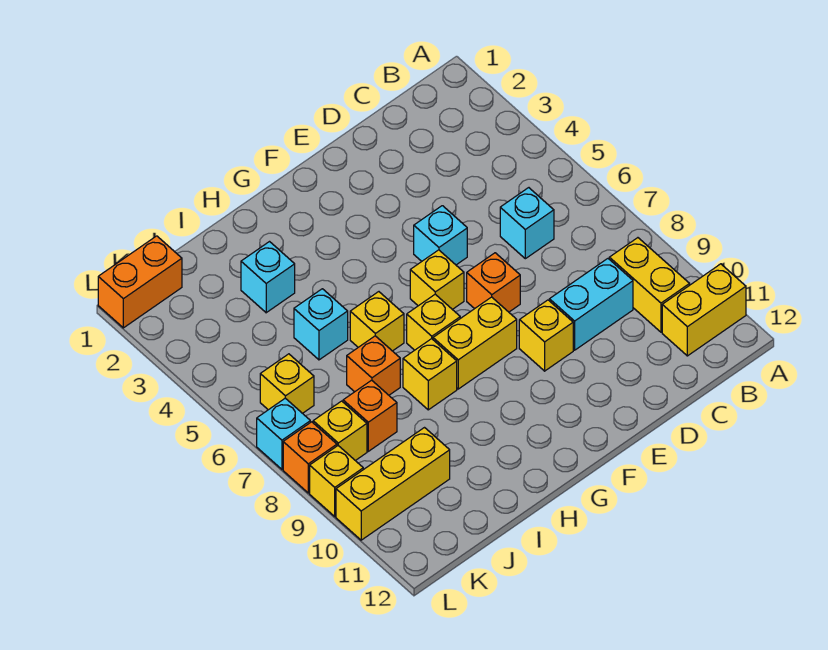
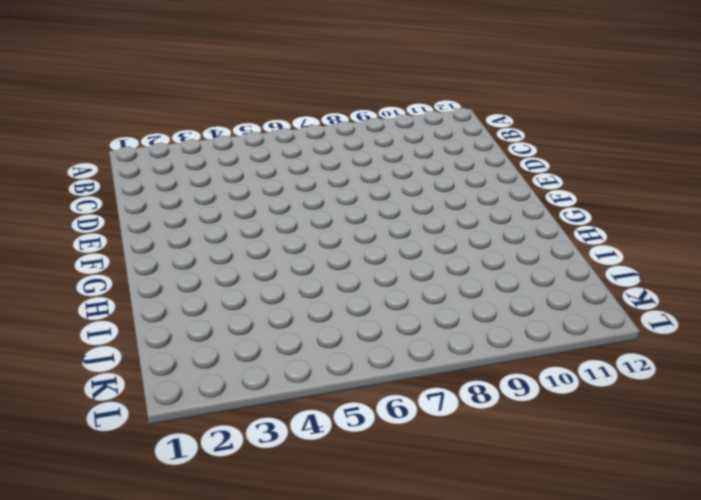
none -> yellow 1x2 brick [662,264,746,356]
none -> yellow 1x2 brick [609,238,690,332]
none -> cyan 1x1 brick [500,188,554,259]

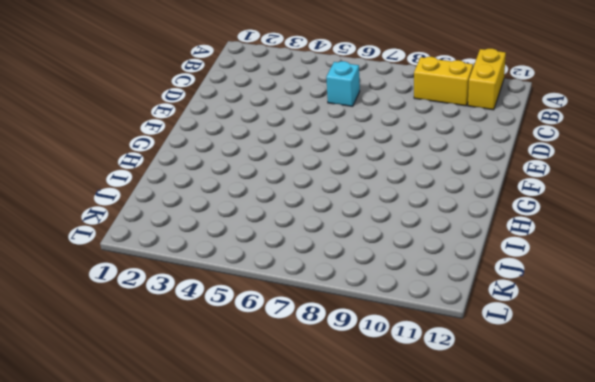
none -> cyan 1x2 brick [549,259,633,350]
none -> cyan 1x1 brick [414,206,467,265]
none -> orange 1x1 brick [467,253,520,312]

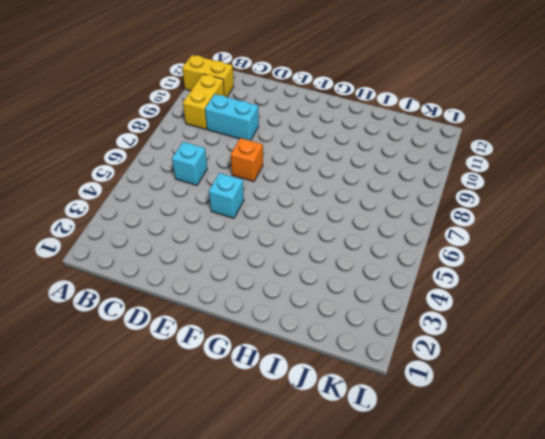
none -> yellow 1x1 brick [519,300,573,371]
none -> yellow 1x1 brick [410,250,464,309]
none -> yellow 1x2 brick [433,297,517,389]

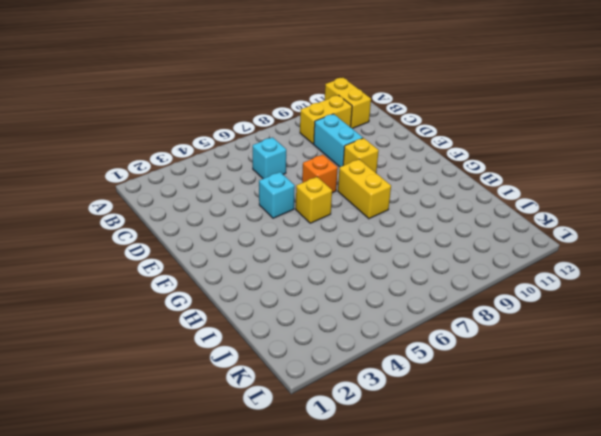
none -> yellow 1x1 brick [407,294,460,350]
none -> yellow 1x1 brick [350,292,404,351]
none -> yellow 1x1 brick [403,339,457,410]

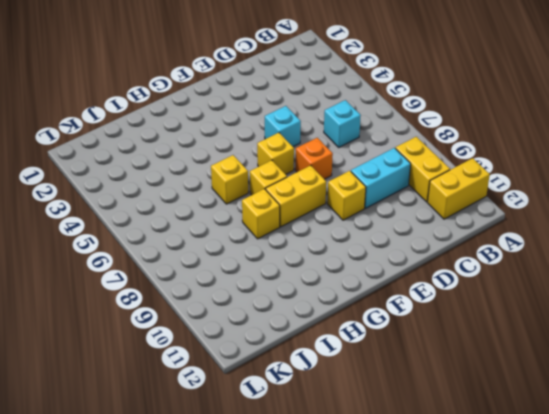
none -> cyan 1x1 brick [241,242,295,313]
none -> cyan 1x1 brick [294,289,348,360]
none -> orange 1x1 brick [347,336,400,395]

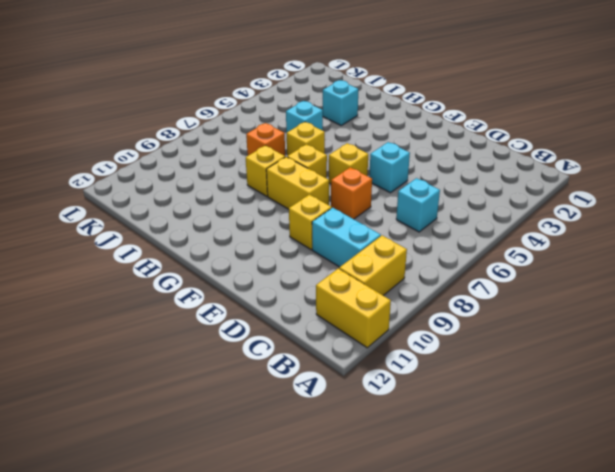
none -> orange 1x1 brick [343,380,397,451]
none -> yellow 1x3 brick [336,428,450,540]
none -> orange 1x2 brick [98,236,182,328]

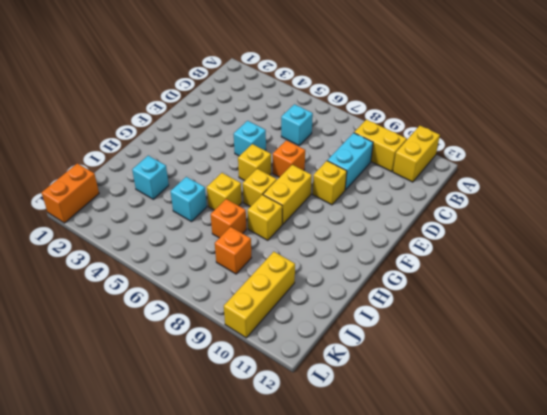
none -> yellow 1x1 brick [260,354,314,413]
none -> yellow 1x1 brick [313,401,367,461]
none -> cyan 1x1 brick [257,398,310,469]

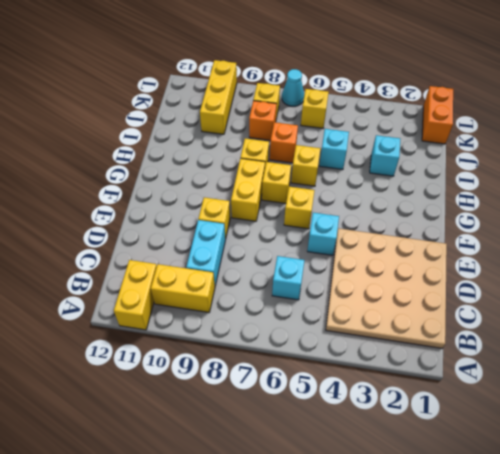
tan 4x4 plate [326,228,447,348] -> none
cyan 1x1 cone [282,69,304,106] -> cyan 1x1 brick [257,398,310,469]
none -> orange 1x1 brick [467,253,520,312]
none -> orange 1x1 brick [283,422,337,493]
none -> yellow 1x1 brick [310,446,363,516]

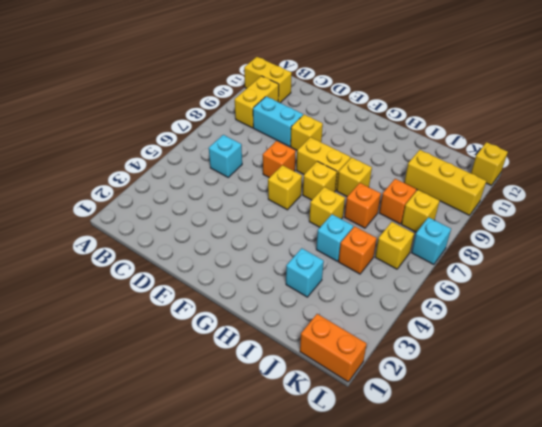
orange 1x1 brick [339,226,377,274] -> orange 1x1 brick moved to [283,422,337,493]
yellow 1x1 brick [471,142,508,185] -> yellow 1x1 brick moved to [310,446,363,516]
none -> cyan 1x1 brick [414,206,467,265]

